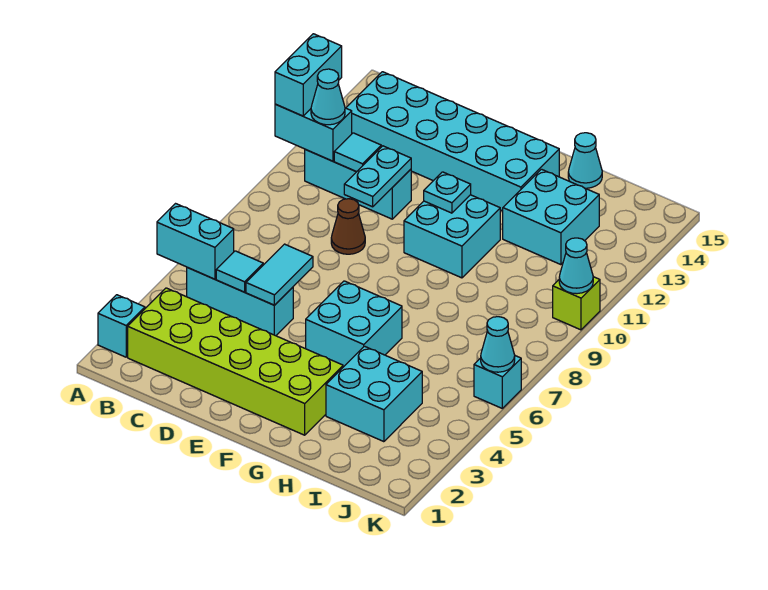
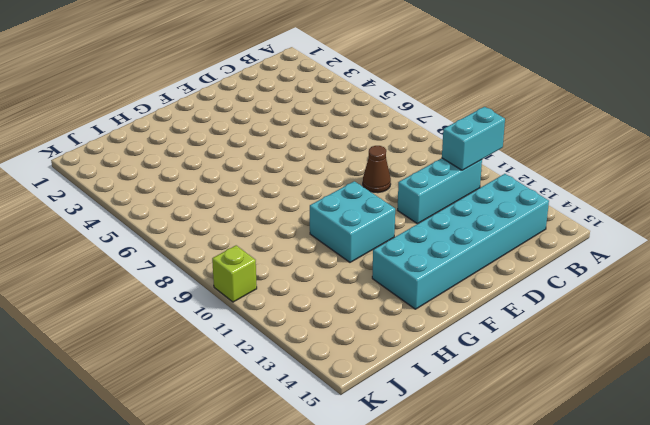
none -> cyan 1x1 brick [98,295,145,357]
none -> lime 2x6 brick [128,288,343,435]
none -> cyan 1x3 brick [187,267,293,336]

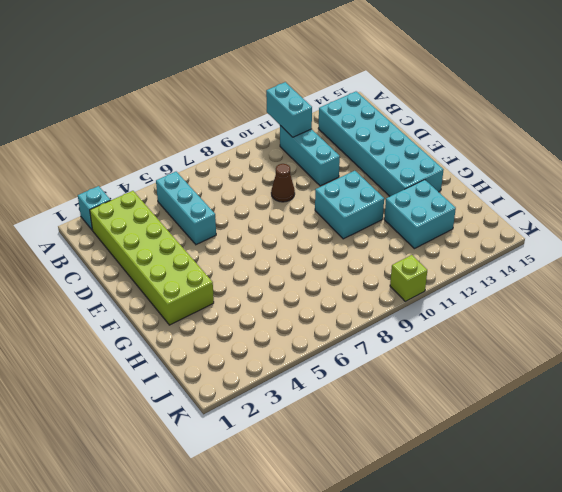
none -> cyan 2x2 brick [306,281,402,367]
none -> cyan 2x2 brick [326,346,422,442]
none -> cyan 1x1 cone [568,133,602,188]

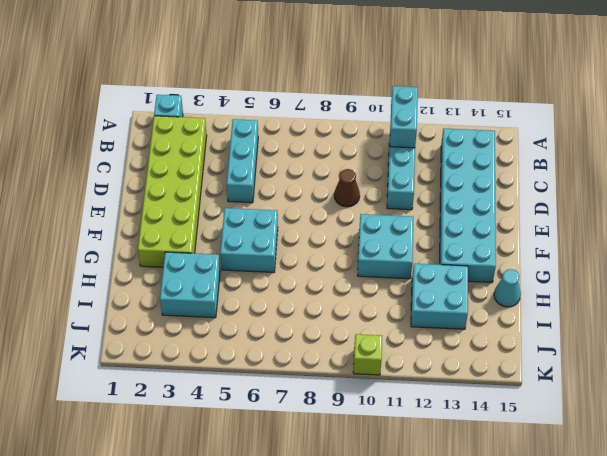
none -> cyan 1x1 brick [474,356,521,408]
none -> cyan 1x2 brick [157,204,234,279]
none -> cyan 1x1 tile [216,251,263,292]

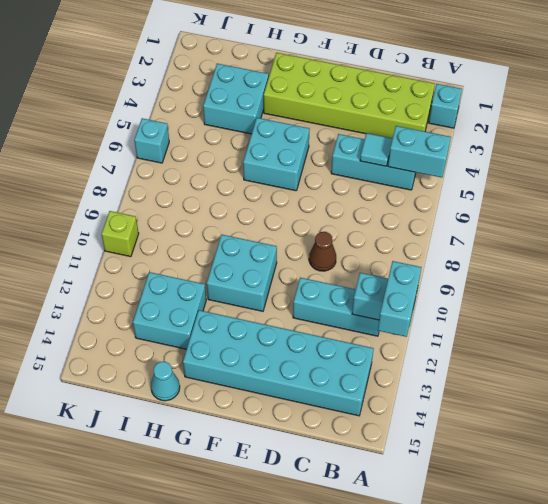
none -> cyan 1x1 tile [334,133,381,172]
none -> cyan 1x2 tile [246,244,313,305]
none -> cyan 1x2 plate [344,146,411,207]

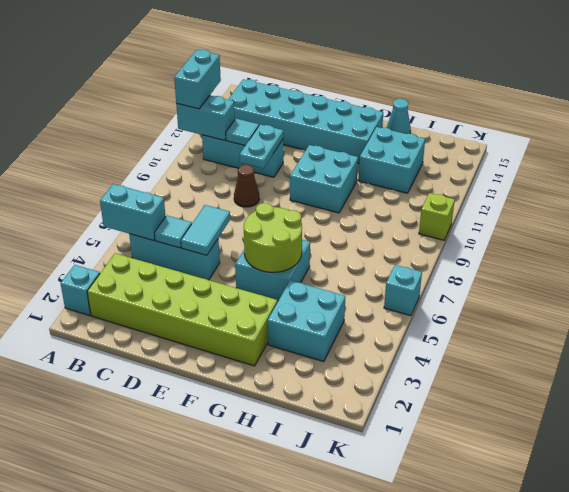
lime 2x2 round brick [244,203,302,272] -> none
none -> cyan 1x1 plate [424,172,471,213]
none -> cyan 1x1 cone [481,317,515,372]
none -> cyan 1x1 cone [559,238,593,294]

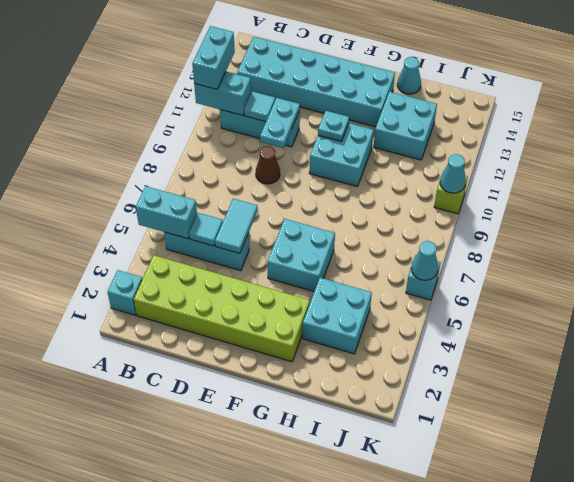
none -> cyan 1x1 cone [311,69,345,125]

